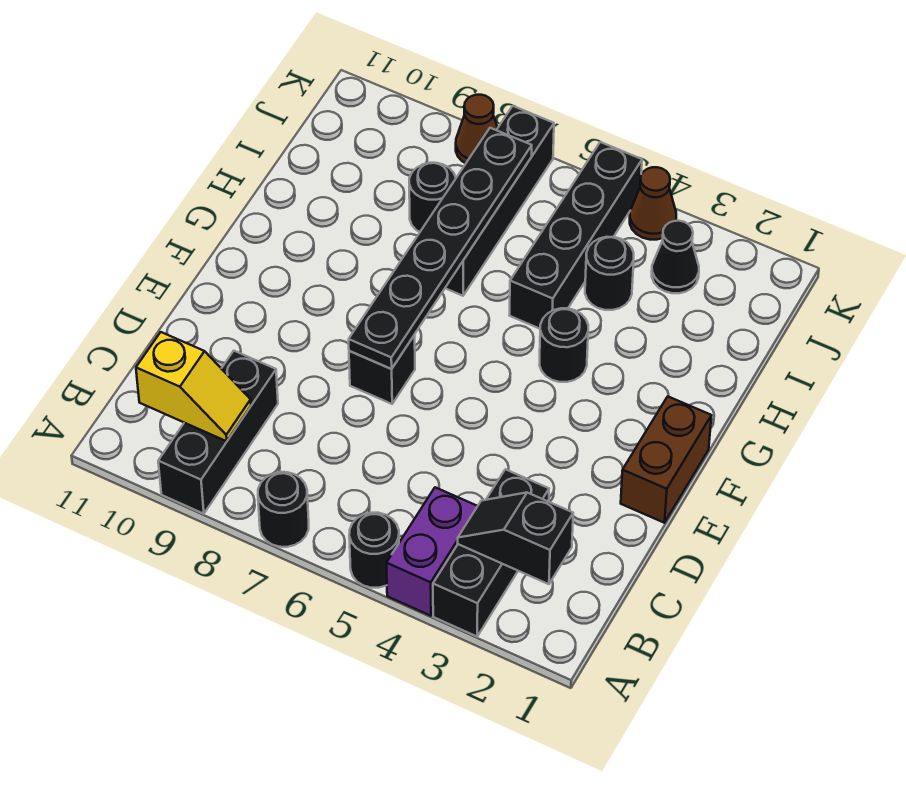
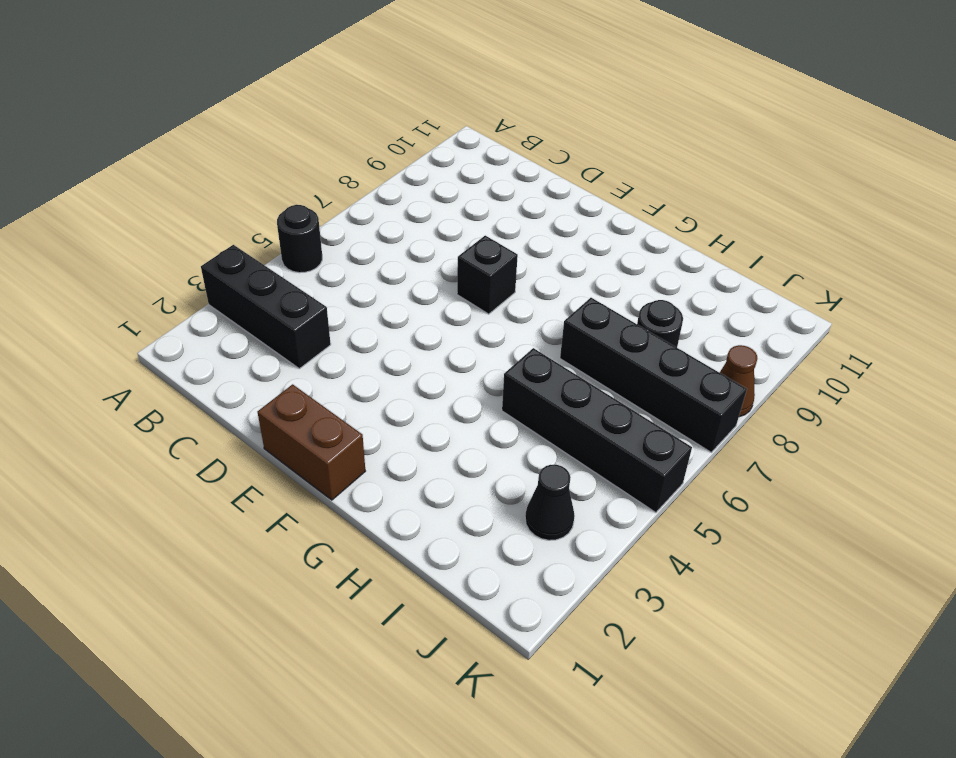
none -> purple 1x2 brick [387,487,477,616]
none -> black 1x1 round brick [258,472,309,547]
none -> black 1x3 brick [158,351,278,514]

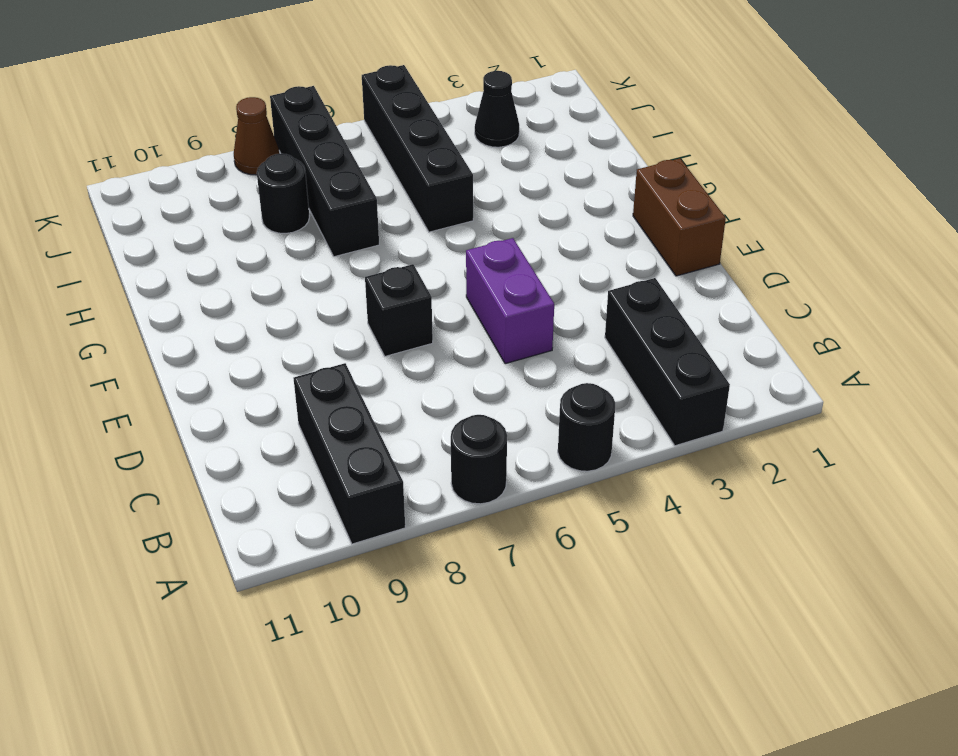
purple 1x2 brick [466,238,554,364] -> purple 1x2 brick moved to [387,487,477,616]
none -> black 1x1 round brick [539,308,588,382]
none -> black 1x1 round brick [585,237,634,310]
none -> brown 1x1 cone [630,167,676,240]

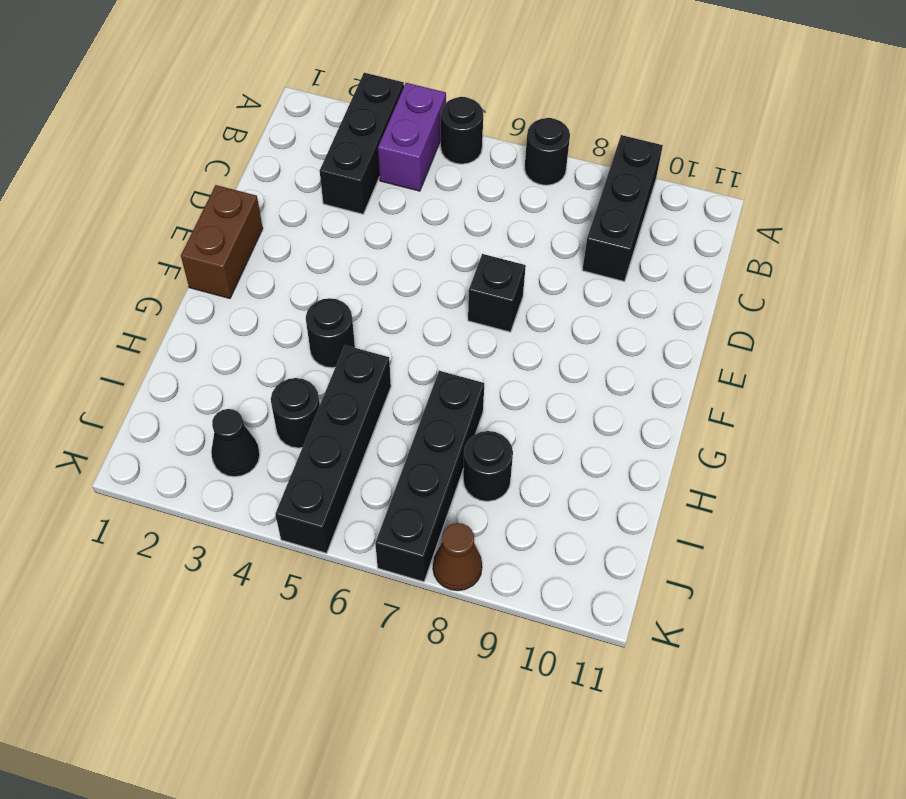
none -> brown 1x1 cone [630,167,676,240]
none -> black 1x2 slope [458,493,573,584]
none -> yellow 1x2 slope [136,332,251,441]

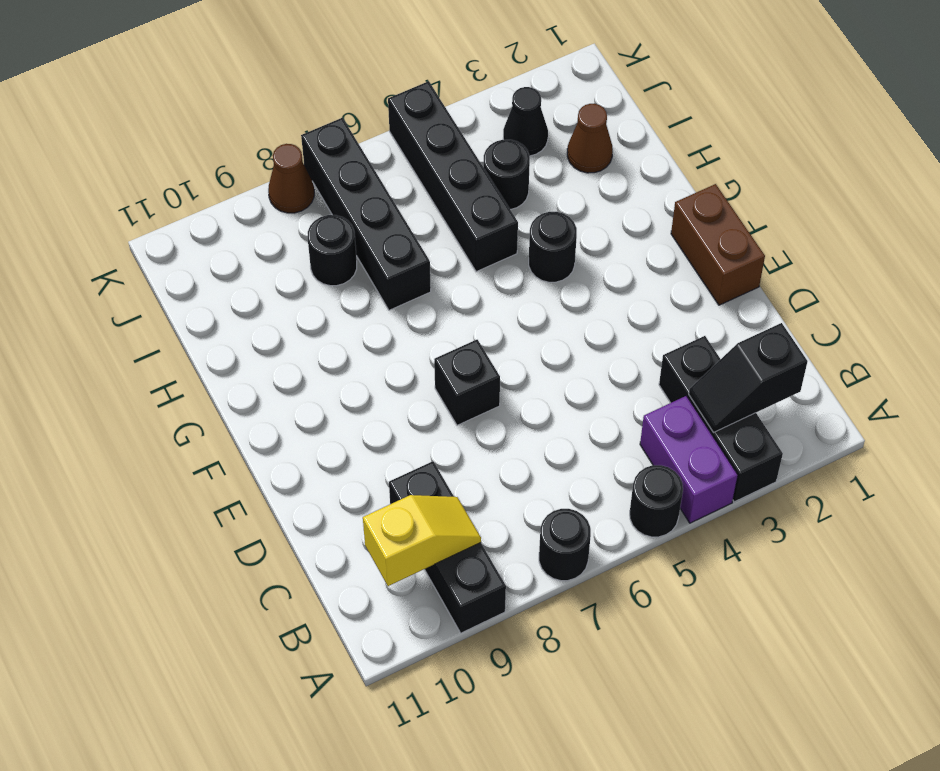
brown 1x1 cone [567,104,613,173] -> brown 1x1 cone moved to [630,167,676,240]
none -> black 1x6 plate [349,128,532,369]

